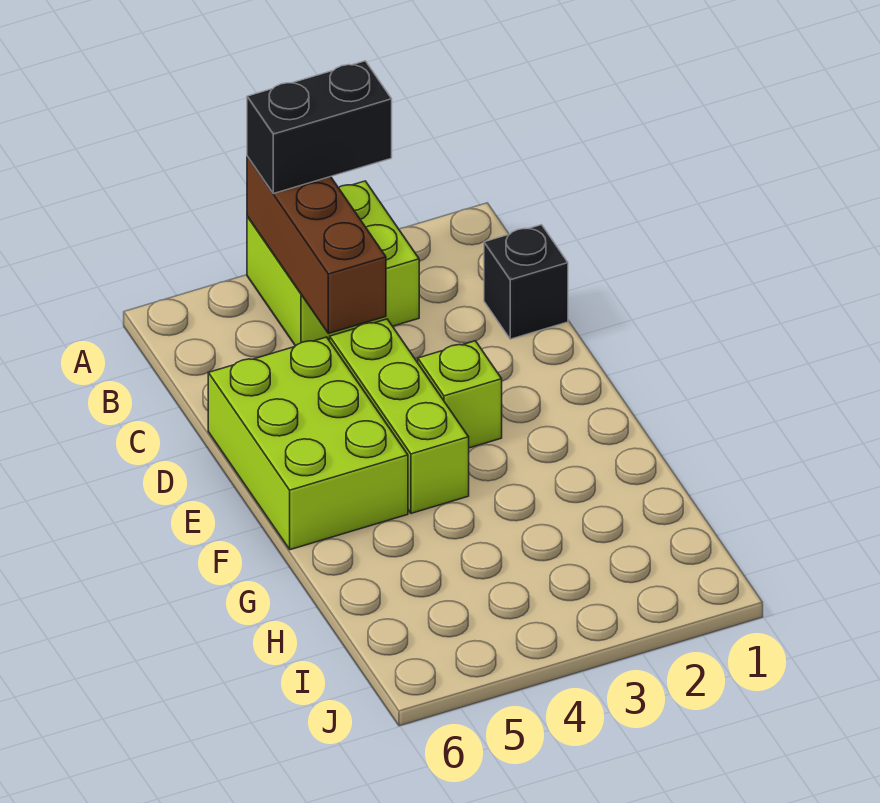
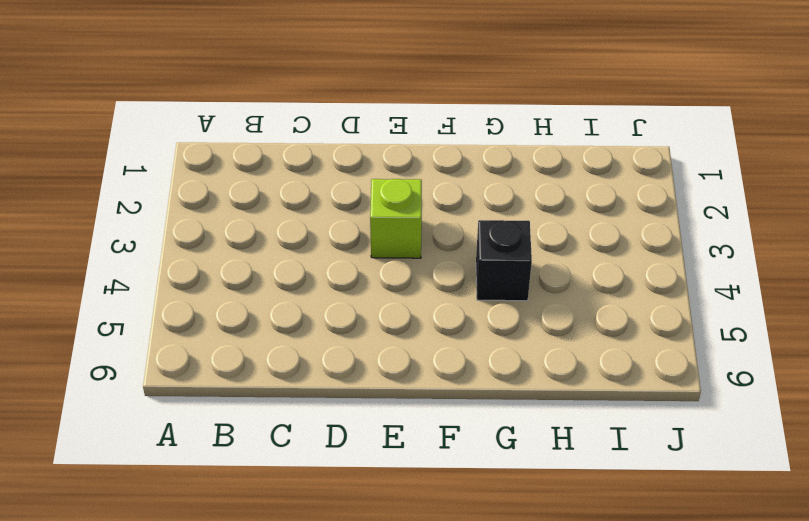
black 1x1 brick [476,220,532,301] -> black 1x1 brick moved to [484,225,568,339]
none -> lime 2x2 brick [247,181,419,346]
none -> lime 1x3 brick [330,319,469,513]

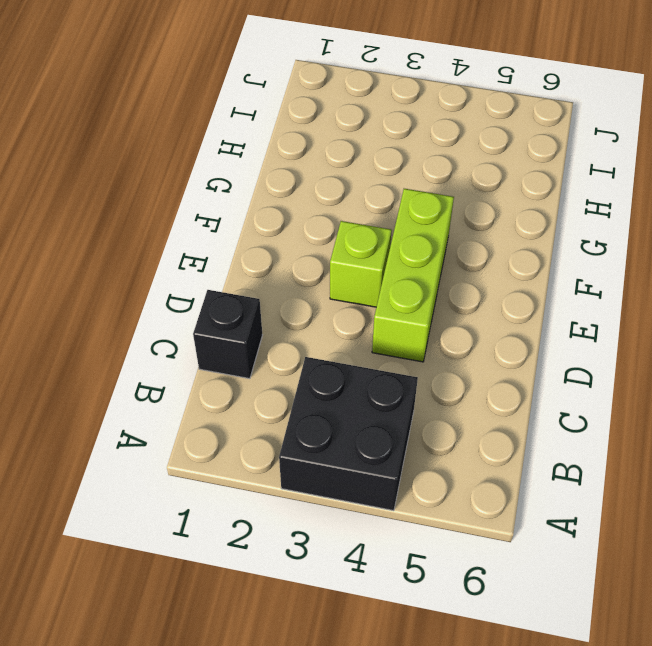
black 2x2 brick [279,357,418,511] -> lime 2x2 brick [247,181,419,346]
none -> lime 2x3 brick [208,337,408,550]
none -> brown 1x3 brick [247,156,386,334]

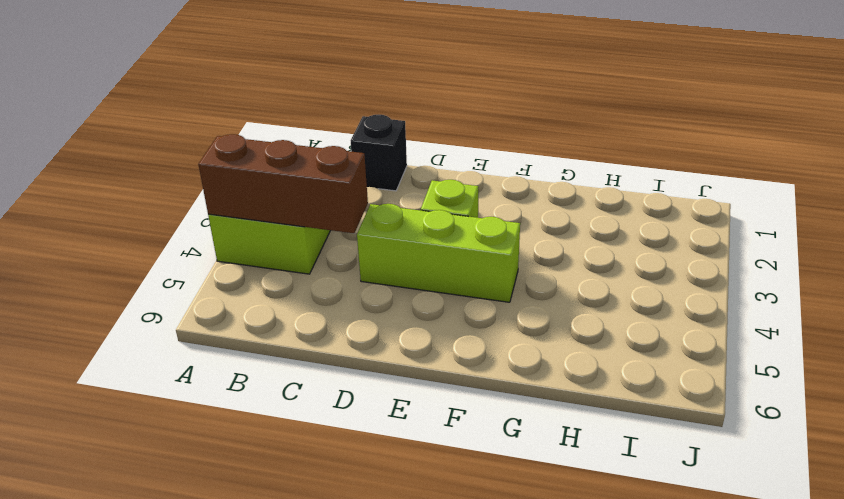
none -> lime 2x3 brick [208,337,408,550]
none -> black 1x2 brick [247,61,392,194]

